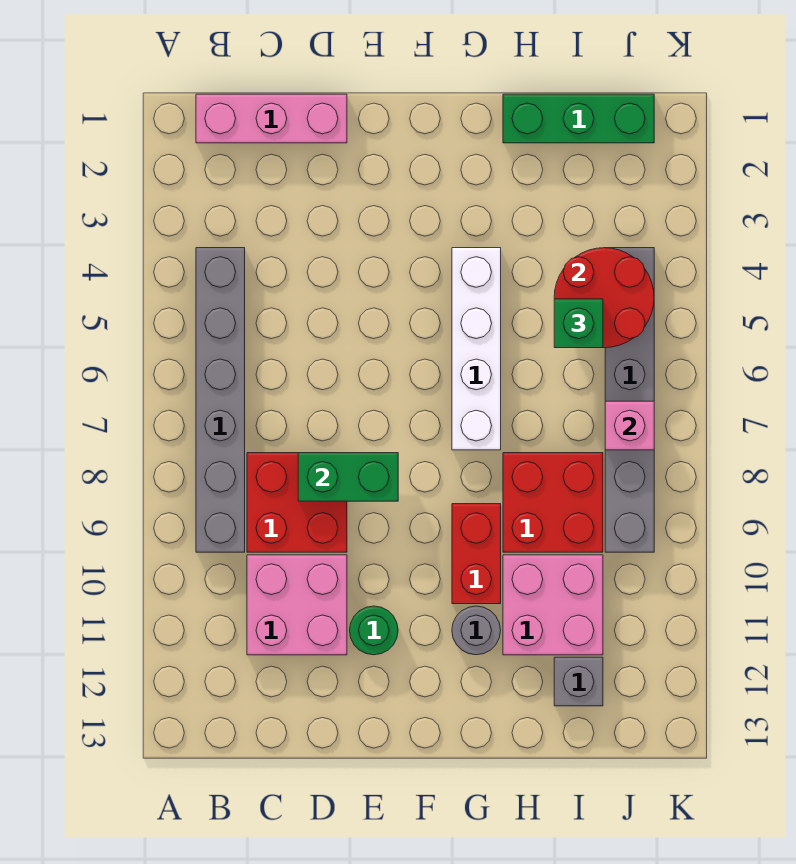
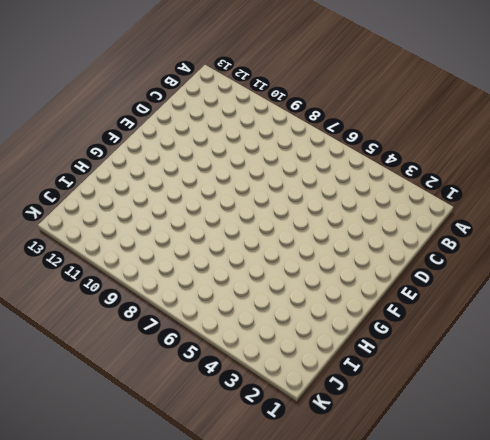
none -> pink 1x3 brick [196,94,347,143]
none -> grey 1x6 brick [196,248,245,552]
none -> red 2x2 brick [247,453,347,552]

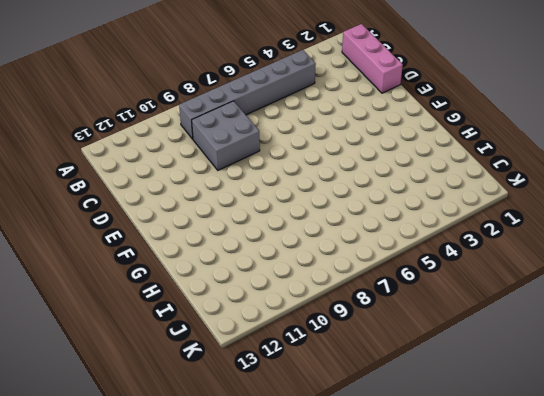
grey 2x2 brick [192,101,260,170] -> red 2x2 brick [247,453,347,552]
none -> pink 2x2 brick [247,555,347,655]
none -> green 1x1 round brick [350,606,398,655]
none -> white 1x4 brick [452,248,501,450]

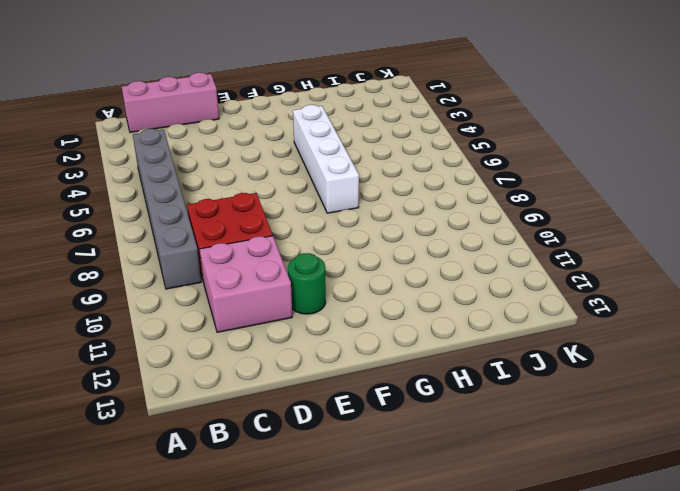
none -> red 1x2 brick [452,504,501,604]
none -> grey 1x1 round brick [452,606,501,655]
none -> green 1x3 brick [503,94,654,143]

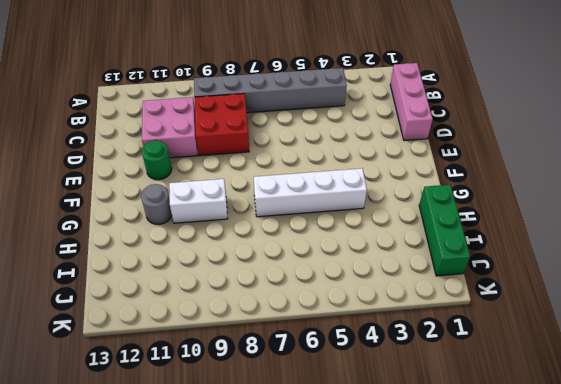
white 1x2 brick [169,179,228,223] -> red 1x2 brick [452,504,501,604]
none -> red 2x2 brick [503,453,603,552]
none -> pink 2x2 brick [503,555,603,655]
none -> grey 1x1 brick [554,657,603,706]

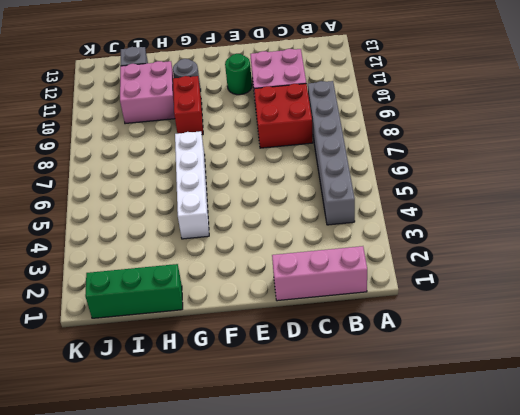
none -> red 2x2 brick [503,453,603,552]
none -> grey 1x6 brick [605,248,654,552]
none -> green 1x2 brick [298,453,398,501]

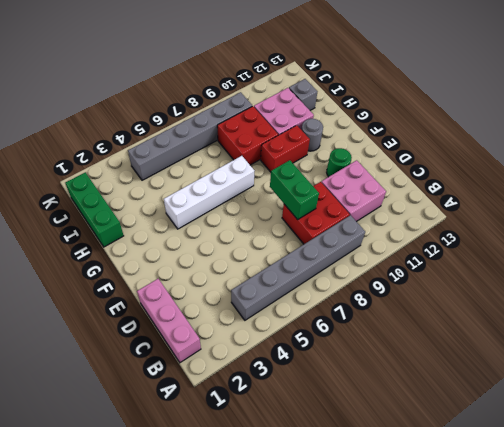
none -> red 2x2 round brick [554,248,654,348]
none -> pink 1x1 brick [605,401,654,450]
none -> green 1x1 brick [554,299,603,348]

